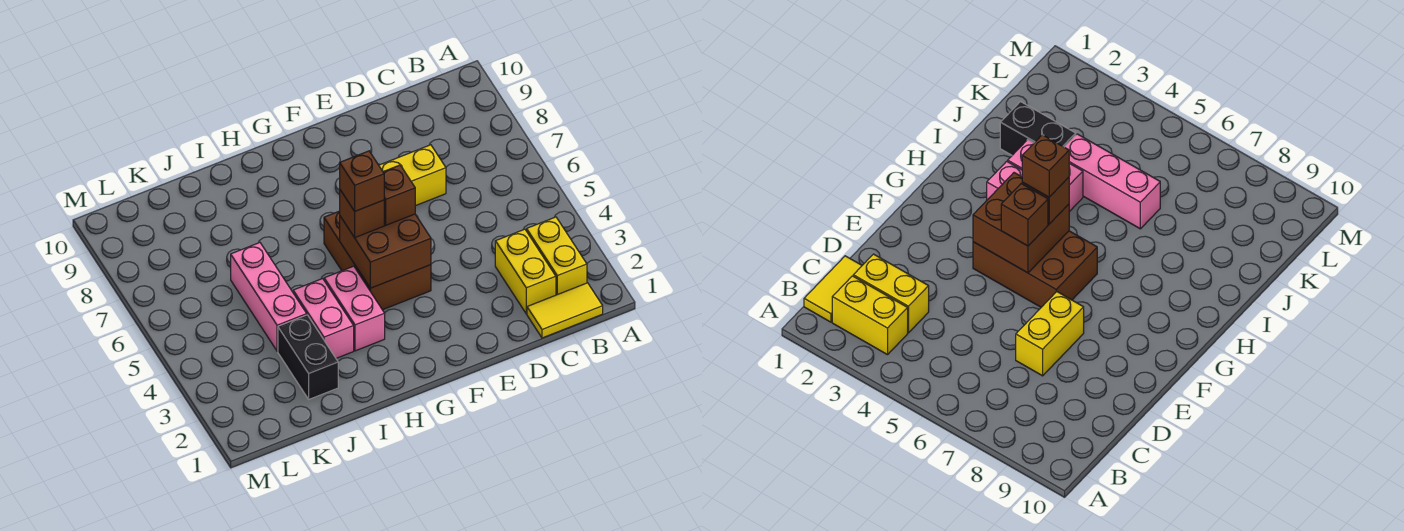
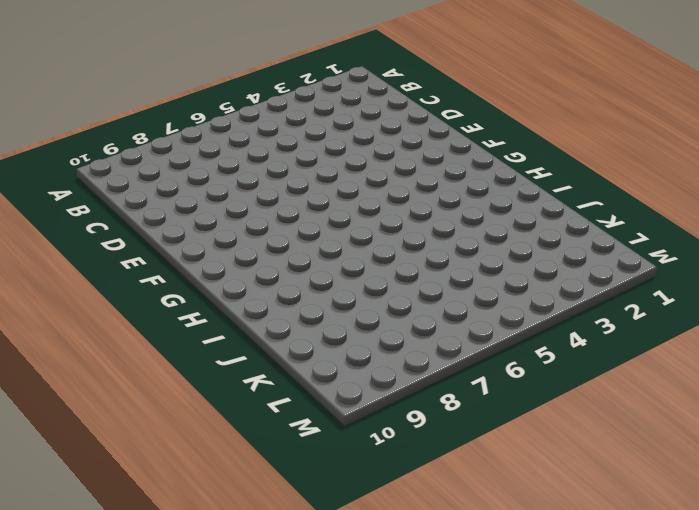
none -> yellow 1x2 tile [527,283,603,338]
none -> yellow 1x2 brick [527,217,587,295]
none -> yellow 1x2 brick [495,229,556,314]

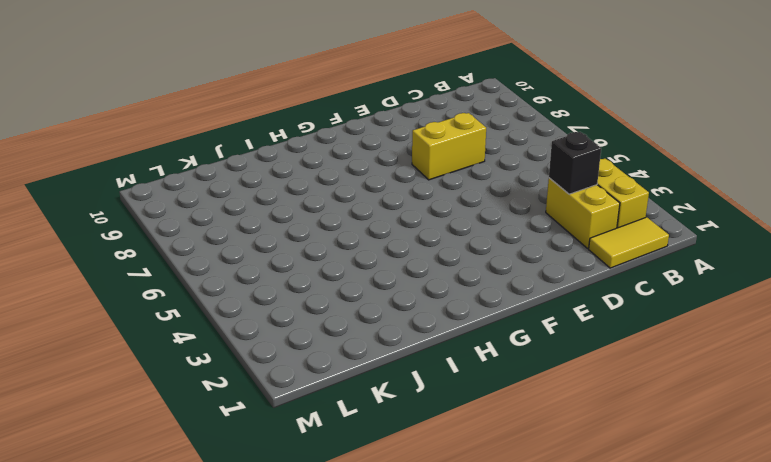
black 1x1 brick [549,132,601,194] -> none
none -> brown 2x3 brick [324,211,431,310]
none -> pink 1x2 brick [324,266,385,351]
none -> pink 1x2 brick [293,279,354,358]

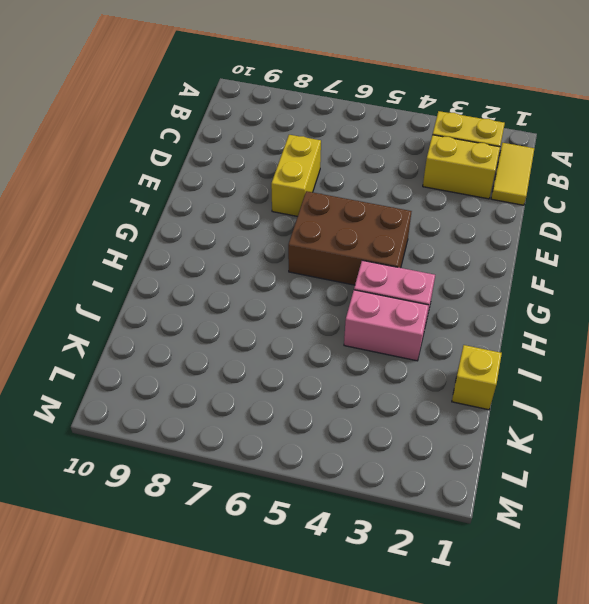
yellow 1x1 brick [452,345,502,410] -> none
none -> black 1x2 brick [278,315,338,399]
none -> pink 1x3 brick [231,243,307,351]
none -> brown 2x2 brick [340,214,431,288]

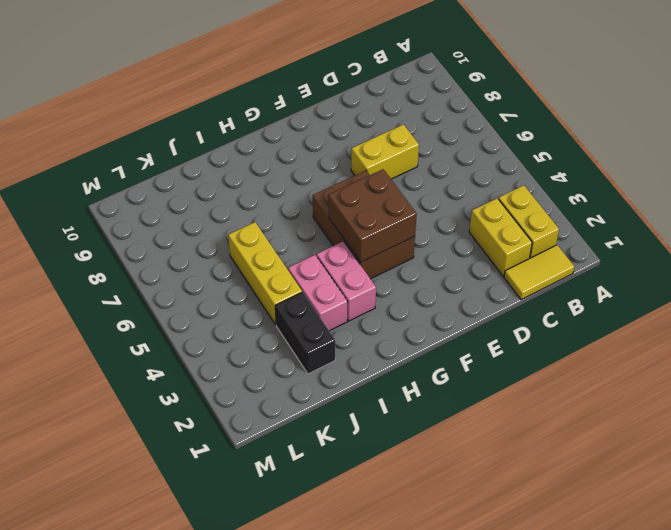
yellow 1x3 brick [228,222,302,325] -> pink 1x3 brick [231,243,307,351]
none -> brown 1x1 brick [383,165,415,225]
none -> brown 1x1 brick [340,190,384,237]
none -> brown 1x1 brick [340,151,384,211]

